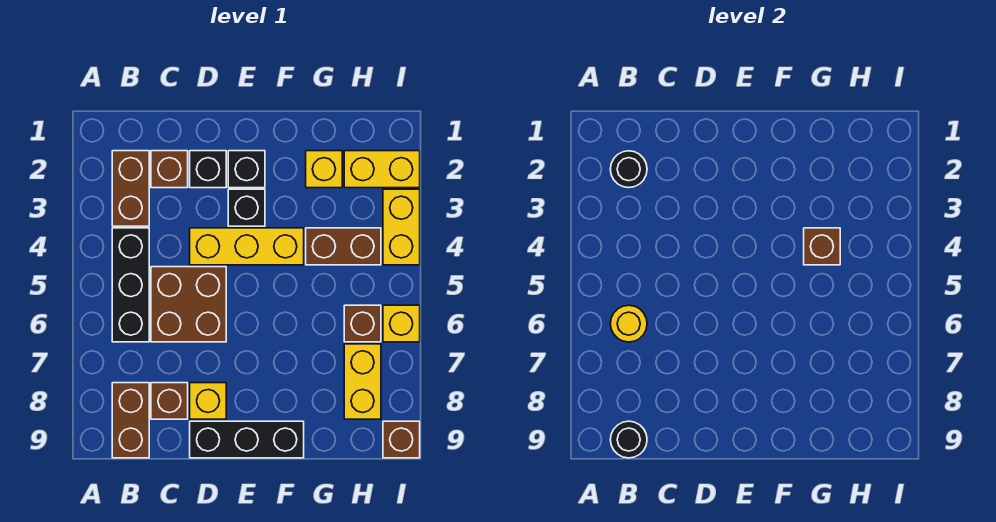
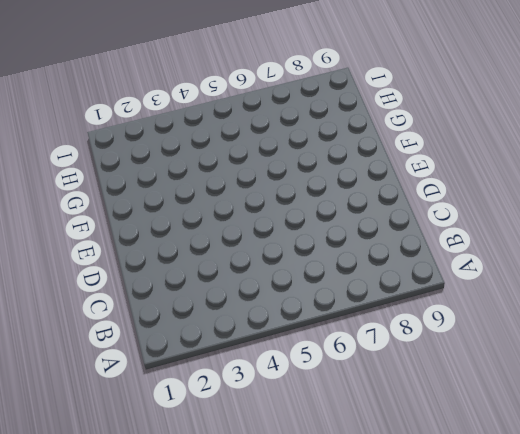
none -> brown 1x2 brick [112,151,149,226]
none -> black 1x3 brick [112,228,149,342]
none -> brown 1x2 brick [112,383,149,458]

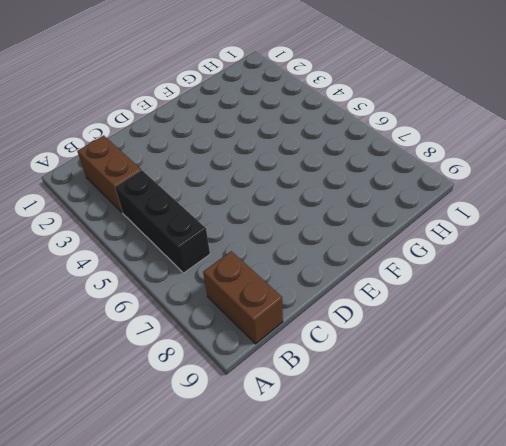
none -> brown 1x1 brick [151,151,188,188]
none -> brown 2x2 brick [151,267,226,342]
none -> brown 1x1 brick [151,383,188,419]

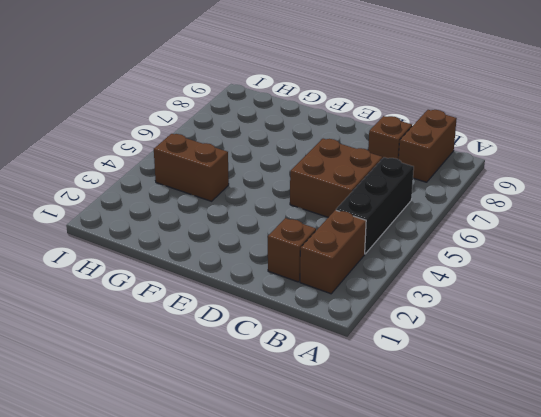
none -> black 1x1 brick [190,151,226,188]
none -> yellow 1x3 brick [190,228,304,265]
none -> yellow 1x1 brick [190,383,226,419]

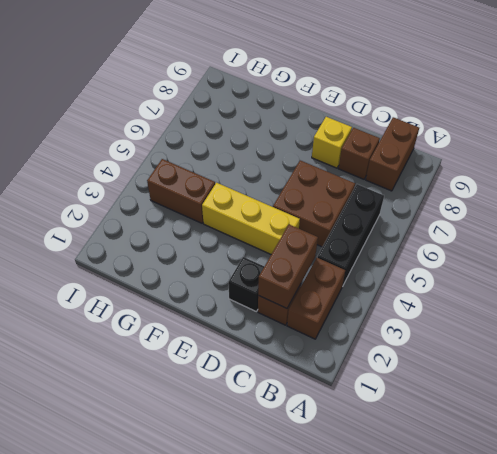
brown 1x2 brick [258,225,318,308] -> none
none -> black 1x3 brick [190,421,304,458]
none -> black 1x1 brick [228,151,265,188]
none -> black 1x1 brick [228,189,265,226]

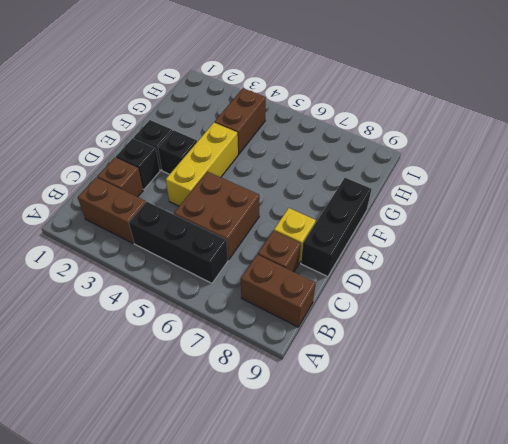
none -> yellow 1x1 brick [306,151,342,188]
none -> yellow 1x2 brick [344,151,420,188]
none -> brown 1x1 brick [344,305,381,342]

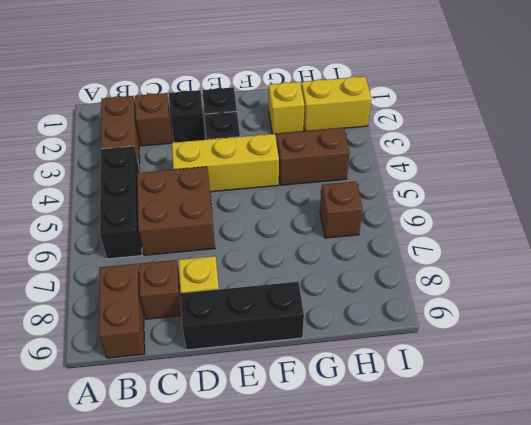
none -> yellow 1x2 brick [344,344,381,419]
none -> yellow 1x2 brick [383,189,420,265]
none -> yellow 1x1 brick [383,305,420,342]

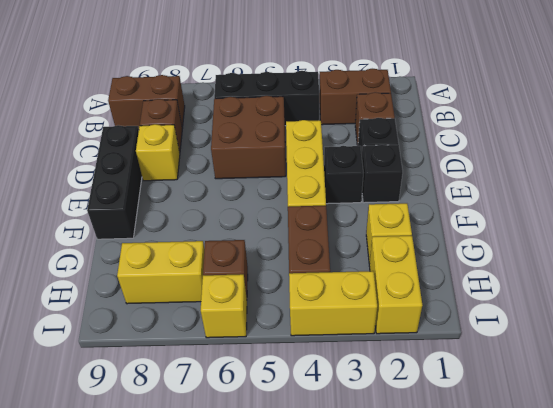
none -> brown 1x1 brick [383,421,420,458]
none -> black 1x1 round brick [610,151,647,188]
none -> yellow 1x1 round brick [610,305,647,342]

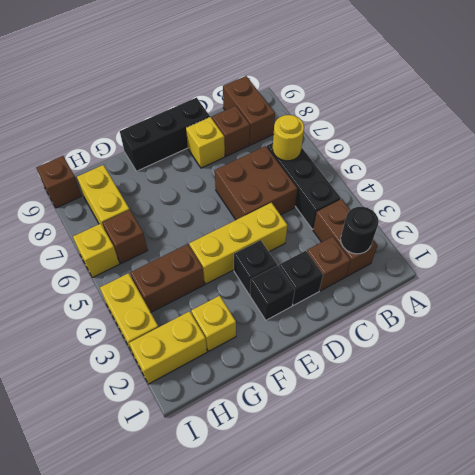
none -> black 1x1 round brick [610,421,647,458]
none -> brown 1x1 brick [804,228,840,265]

